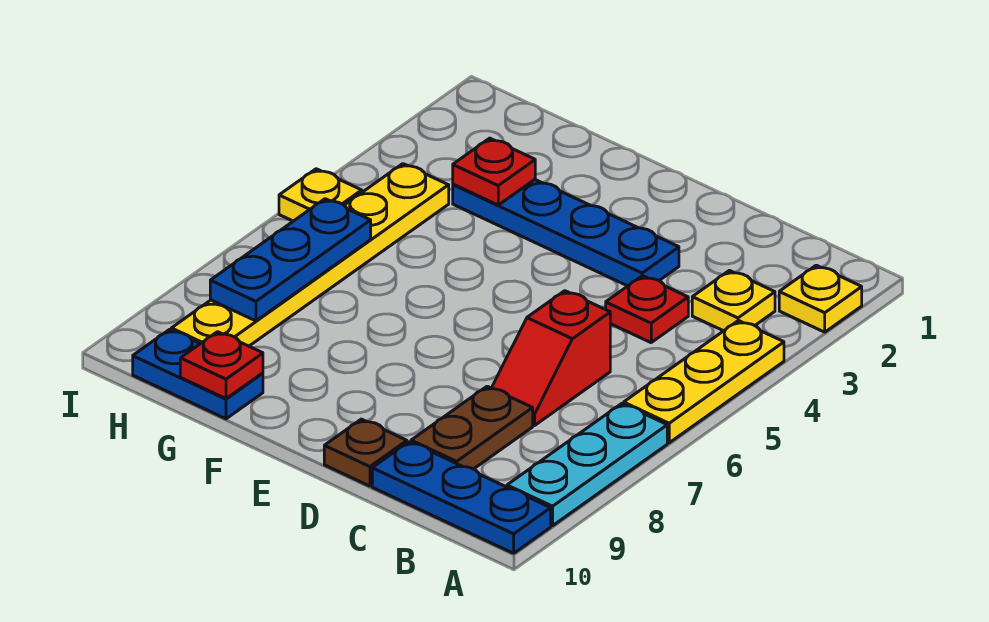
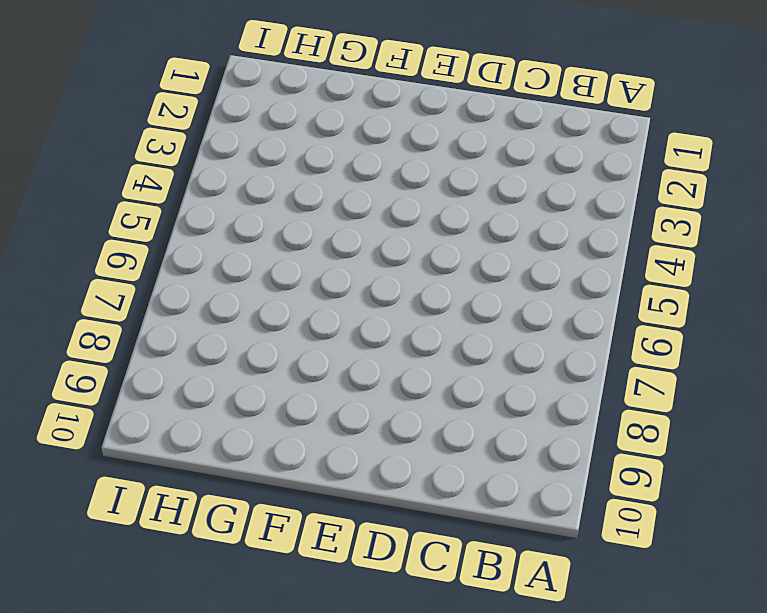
none -> yellow 1x1 plate [779,265,862,332]
none -> yellow 1x3 plate [624,321,784,443]
none -> cyan 1x3 plate [507,404,667,526]

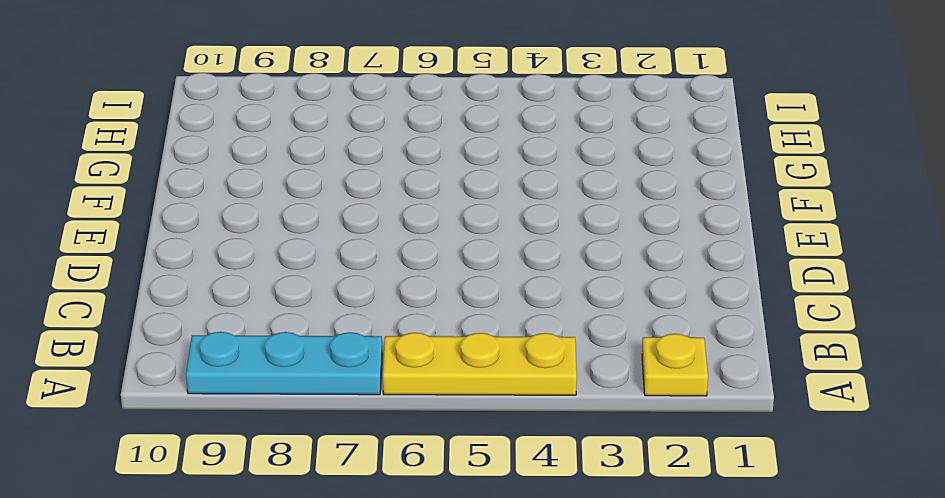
none -> blue 1x3 plate [372,442,551,553]
none -> yellow 1x1 plate [692,271,775,331]
none -> red 1x1 plate [606,276,688,343]

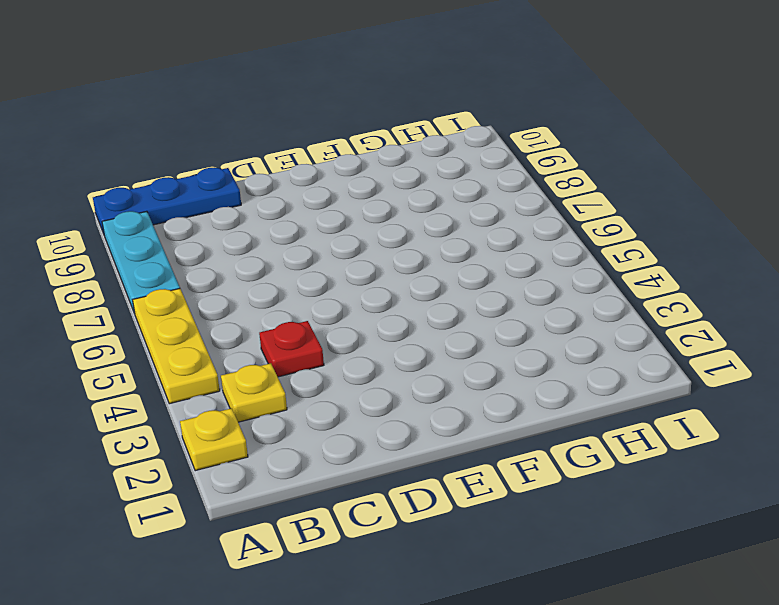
none -> red 1x2 slope [492,291,610,426]
none -> brown 1x2 plate [411,386,533,469]
none -> blue 1x4 plate [453,180,679,286]

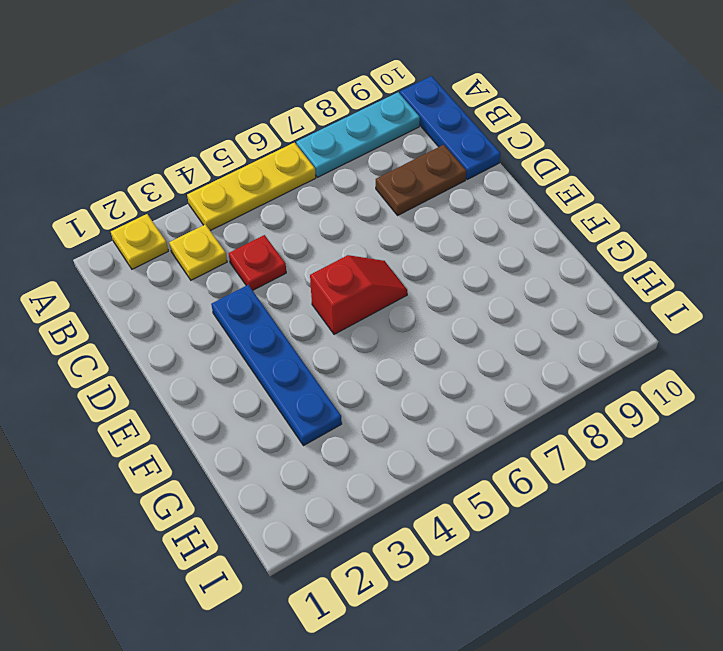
red 1x2 slope [310,255,407,334] -> red 1x2 slope moved to [492,291,610,426]
none -> brown 1x1 plate [324,419,407,486]
none -> blue 1x2 plate [133,329,263,419]
none -> yellow 1x6 plate [171,164,449,346]

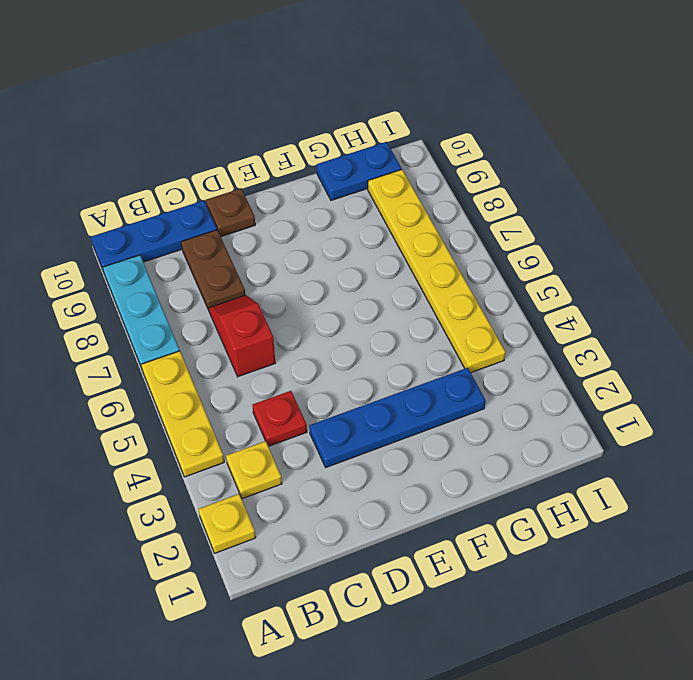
none -> yellow 1x1 plate [279,169,362,221]
none -> red 1x1 plate [453,138,535,205]
none -> red 1x1 plate [180,332,263,399]

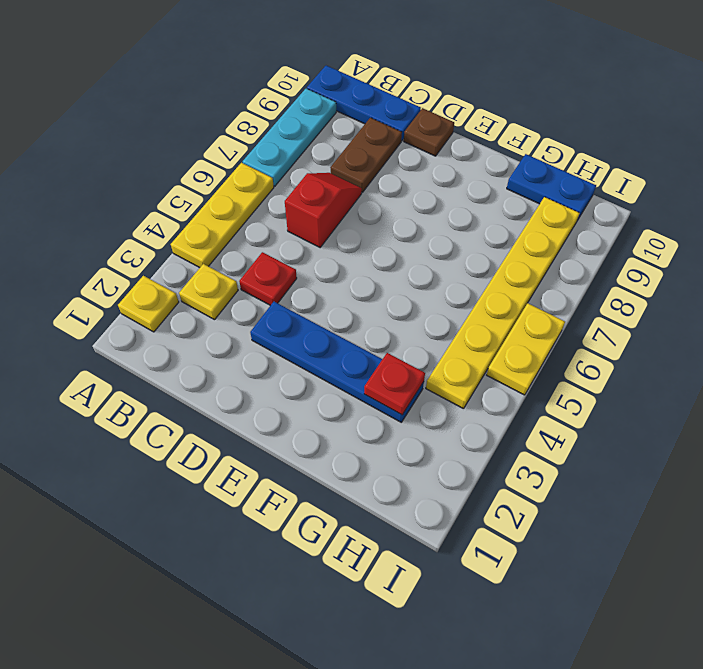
yellow 1x2 plate [487,303,565,395] -> yellow 1x1 plate [279,169,362,221]
none -> red 1x1 plate [180,332,263,399]
none -> blue 1x3 plate [210,199,371,321]

